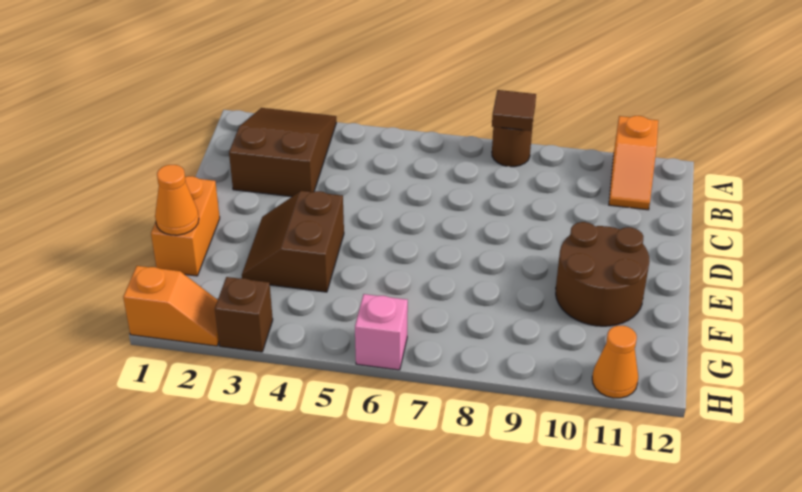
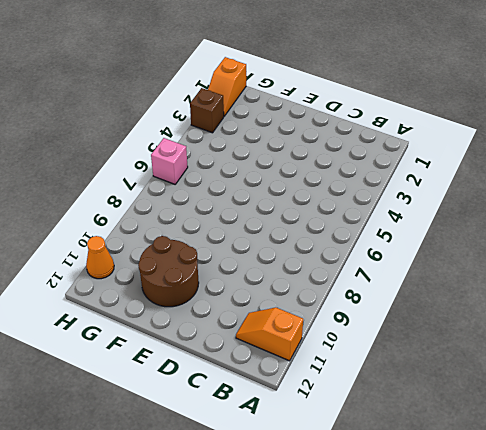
none -> brown 2x3 slope [229,108,336,197]
none -> brown 1x1 round brick [492,123,533,167]
none -> orange 1x2 brick [151,176,220,276]

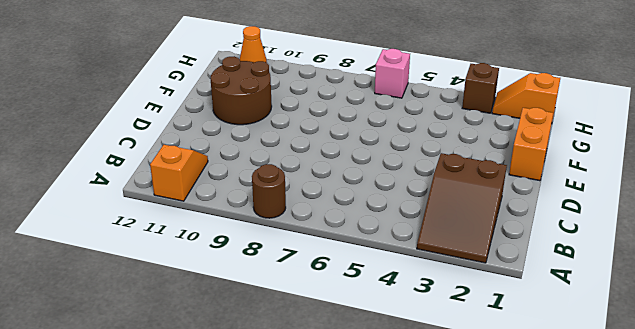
none -> brown 2x2 slope [242,191,344,292]
none -> brown 1x1 tile [492,90,536,131]
none -> orange 1x1 cone [155,165,199,235]

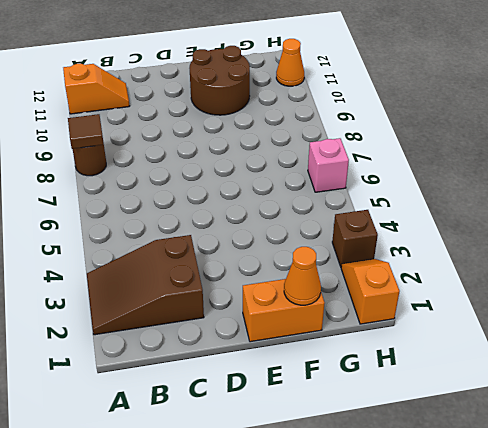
none -> brown 2x2 slope [242,191,344,292]

